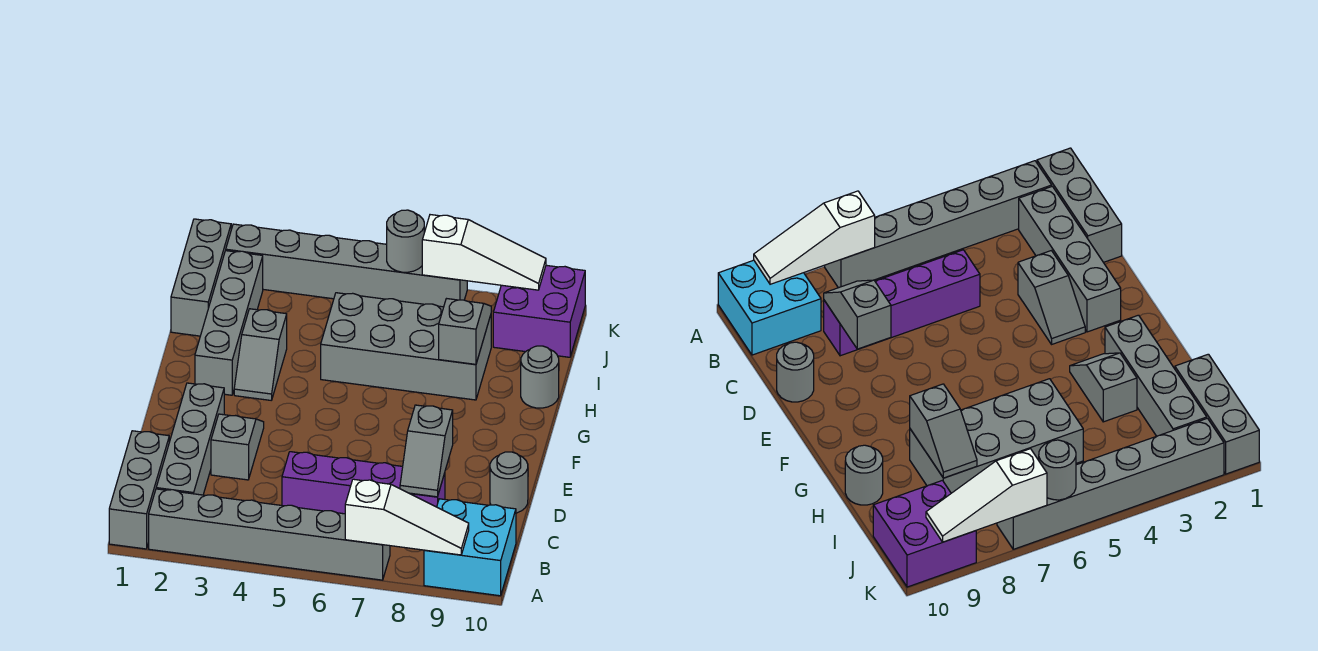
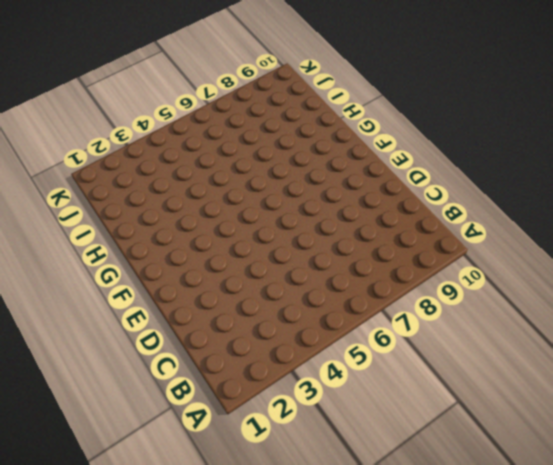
none -> grey 1x3 brick [109,431,169,549]
none -> grey 1x6 brick [149,489,390,580]
none -> cyan 2x2 brick [424,499,516,596]

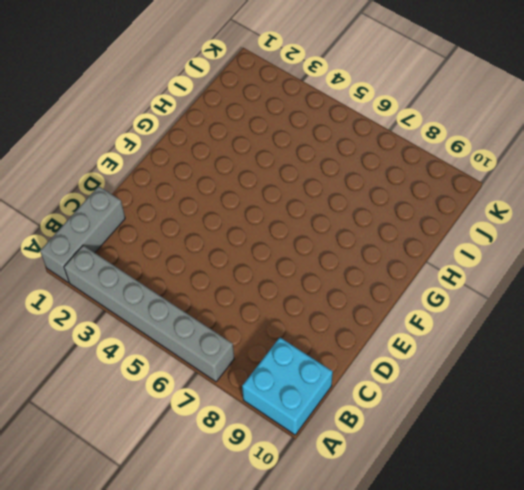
none -> grey 1x4 brick [156,383,224,495]
none -> purple 1x4 brick [282,452,445,514]
none -> grey 1x2 slope [211,414,264,480]

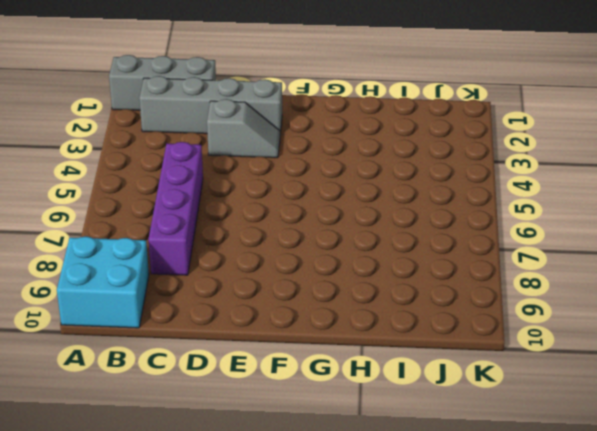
none -> grey 1x6 brick [149,489,390,580]
none -> grey 1x1 round brick [490,452,528,513]
none -> grey 1x4 brick [195,251,263,395]

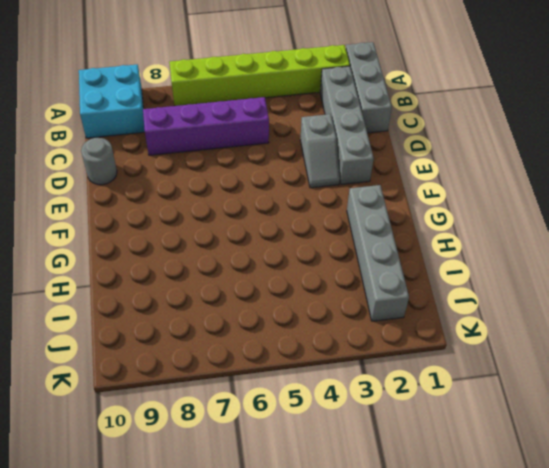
lime 1x6 brick [169,45,350,106] -> grey 1x6 brick [149,489,390,580]
none -> grey 1x2 slope [234,309,287,400]
none -> grey 2x4 brick [321,293,491,400]
none -> grey 1x1 round brick [521,346,559,408]

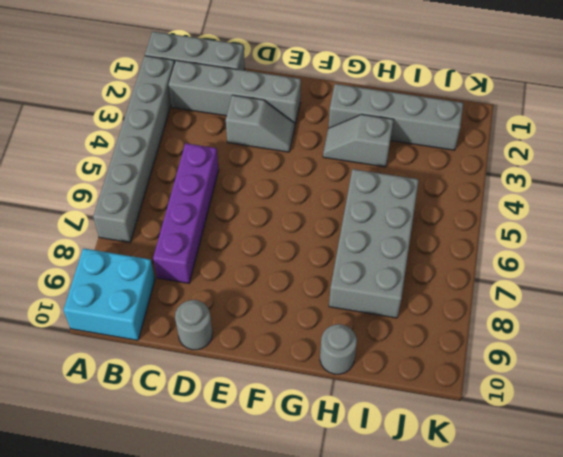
none -> grey 1x3 brick [171,219,231,336]
none -> purple 2x2 brick [493,265,585,357]
none -> grey 1x6 brick [226,224,467,307]

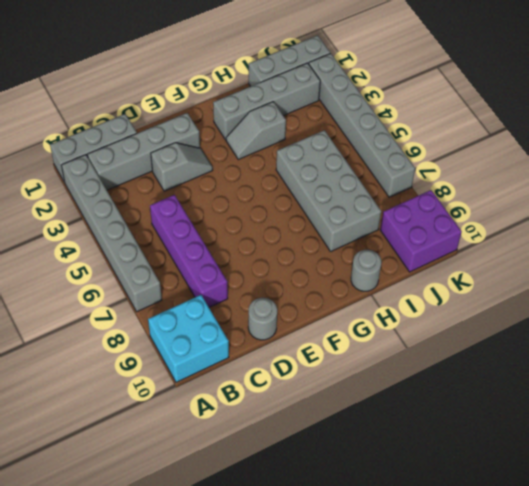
none -> white 1x3 slope [345,479,469,555]
none -> grey 1x2 slope [400,405,453,497]
none -> grey 1x2 slope [439,299,491,364]

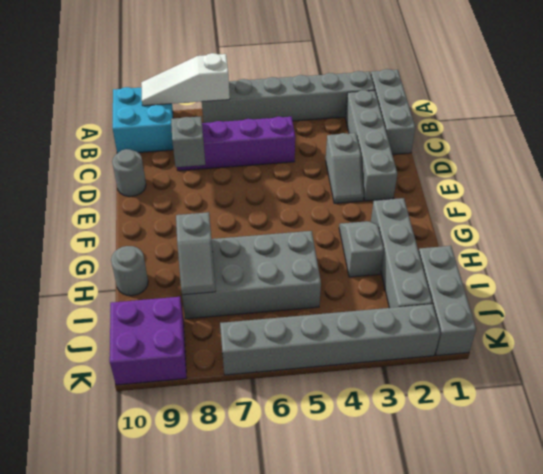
none -> grey 1x1 round brick [387,210,424,272]
none -> white 1x3 slope [422,215,546,290]

